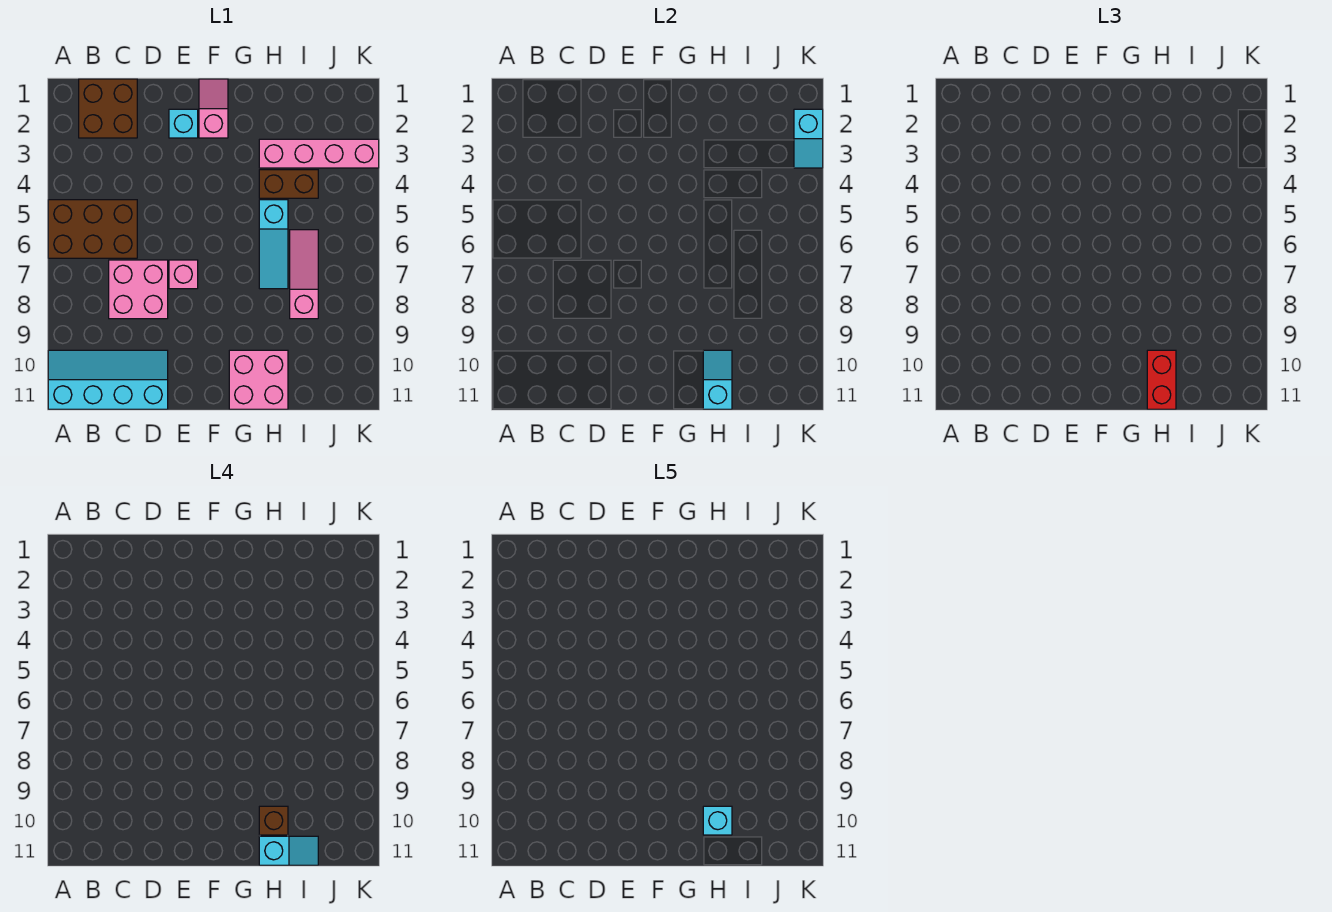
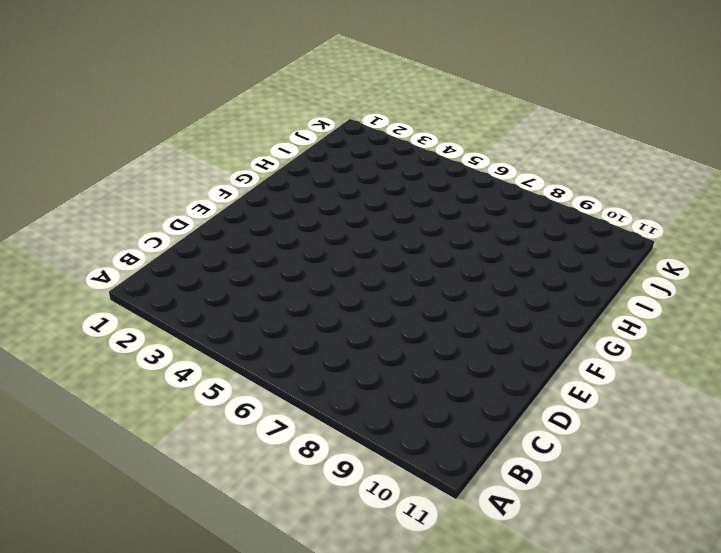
none -> brown 2x3 brick [48,200,137,258]
none -> cyan 2x4 slope [48,350,168,409]
none -> brown 2x2 brick [79,79,137,138]

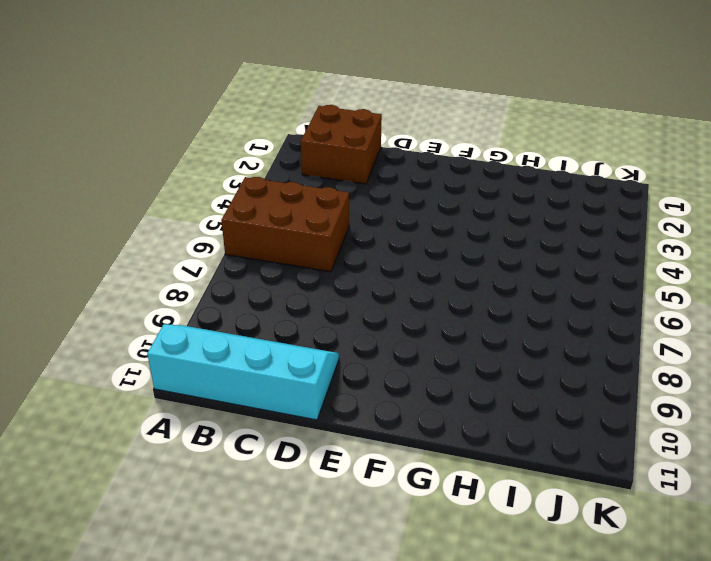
none -> pink 2x2 brick [109,260,168,319]
none -> cyan 1x1 brick [169,109,198,138]
none -> pink 1x1 brick [169,260,198,289]

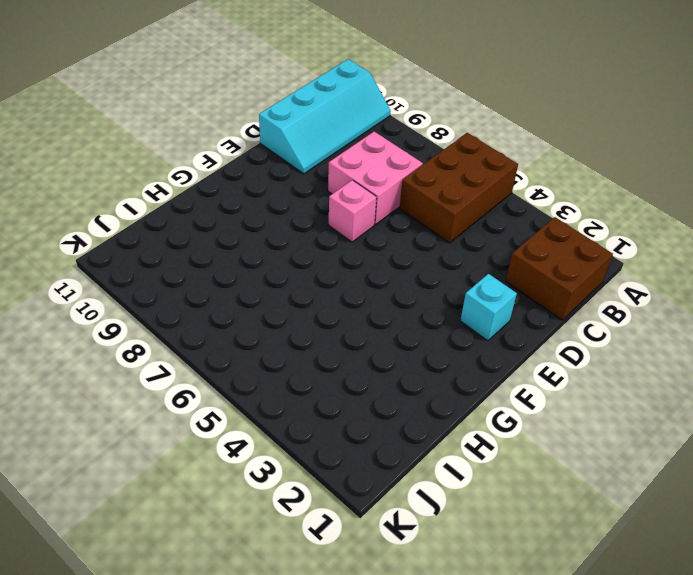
none -> pink 1x2 slope [199,79,228,138]
none -> pink 2x2 brick [229,350,288,409]
none -> pink 1x4 brick [259,139,379,168]

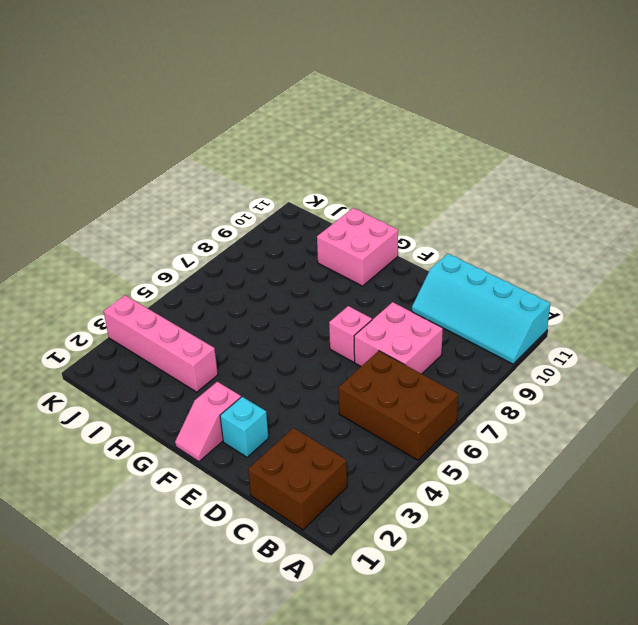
none -> brown 1x2 brick [259,170,318,198]
none -> cyan 1x3 slope [259,200,288,289]
none -> pink 1x3 slope [290,230,318,319]

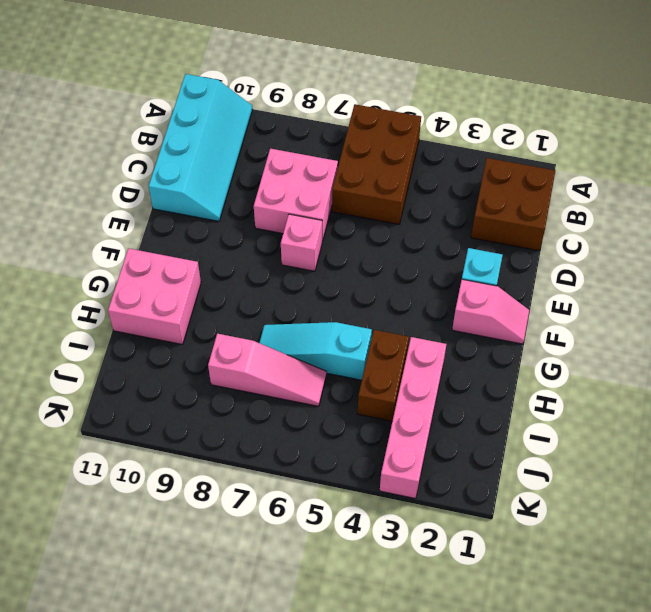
none -> cyan 1x2 slope [703,350,732,409]
none -> cyan 1x2 slope [794,109,823,168]
none -> red 1x2 brick [1147,350,1176,409]

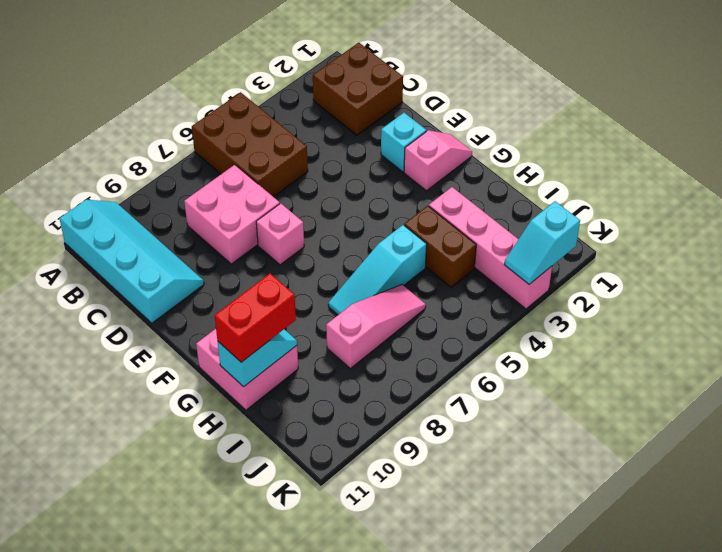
none -> brown 1x1 brick [259,806,288,835]
none -> cyan 1x2 slope [259,836,318,865]
none -> cyan 1x1 brick [703,806,732,835]

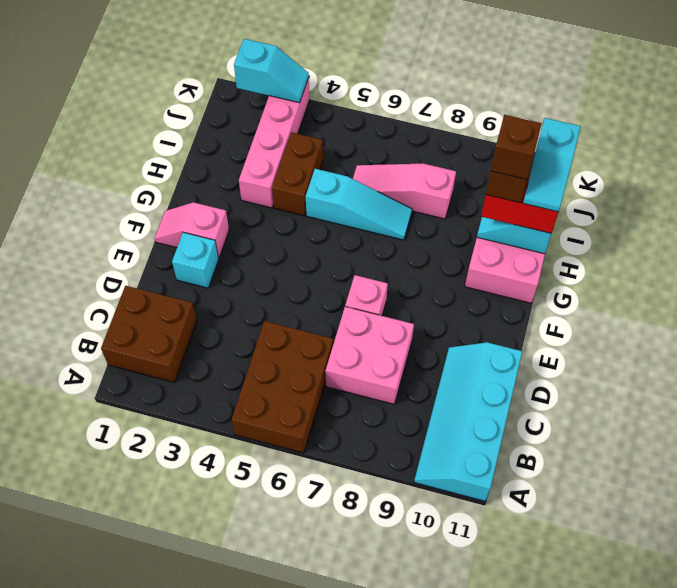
brown 1x1 brick [491,115,542,179] -> cyan 1x1 brick [703,806,732,835]
cyan 1x2 slope [523,118,580,212] -> cyan 1x2 slope turned to [259,836,318,865]

